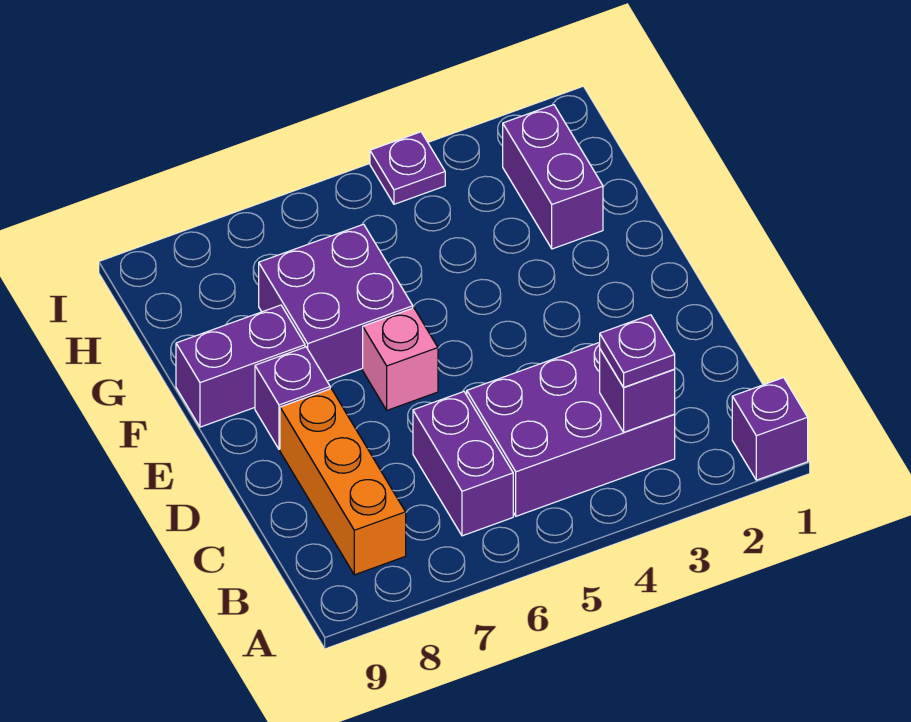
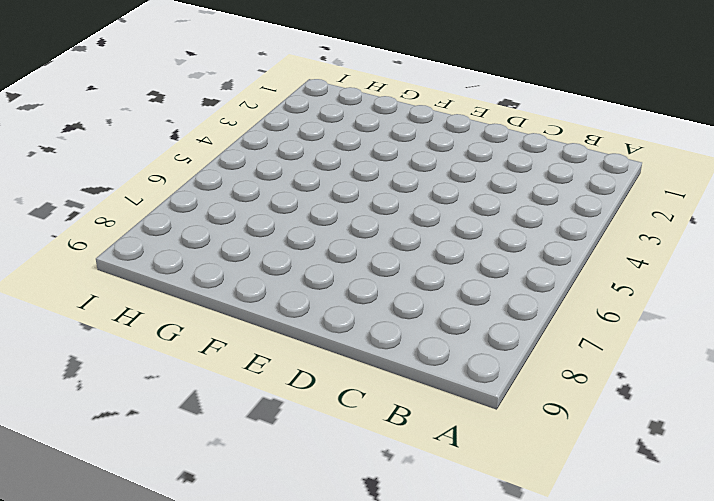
none -> purple 1x1 brick [732,378,808,480]
none -> purple 2x3 brick [467,342,675,516]
none -> purple 1x2 brick [413,392,513,536]

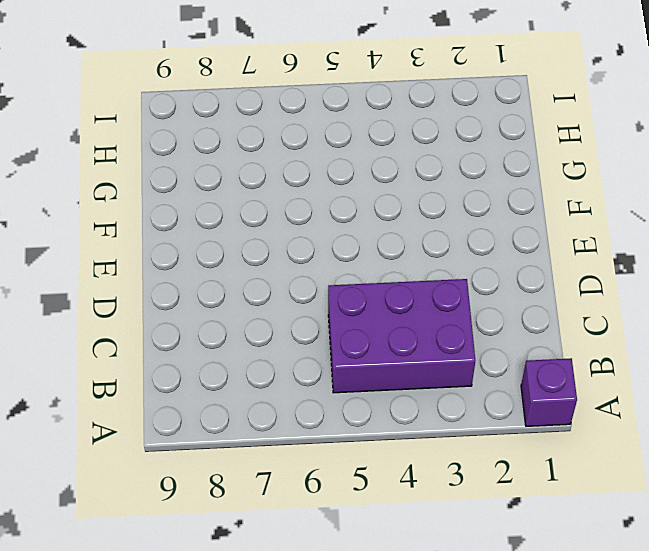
none -> purple 1x2 brick [413,392,513,536]
none -> orange 1x3 brick [280,389,406,575]
none -> pink 1x1 brick [363,308,438,410]

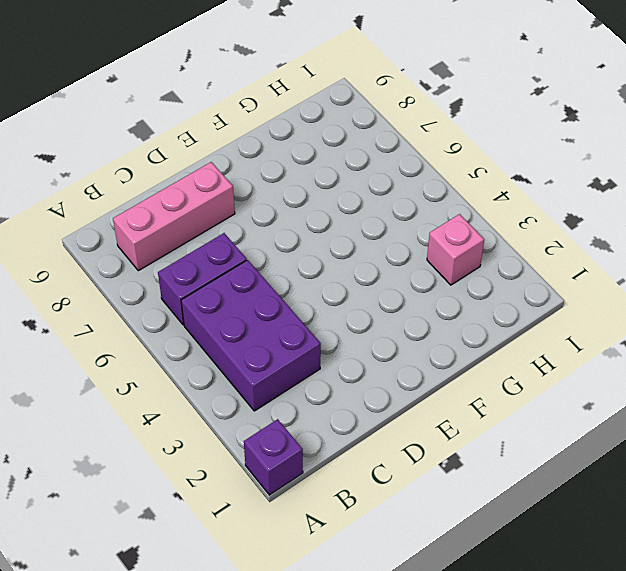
pink 1x3 brick [113,162,235,271] -> orange 1x3 brick [280,389,406,575]
pink 1x1 brick [427,214,484,285] -> pink 1x1 brick moved to [363,308,438,410]
none -> purple 1x1 brick [255,347,330,449]
none -> purple 2x2 brick [259,224,413,381]
none -> purple 1x2 brick [176,305,305,427]

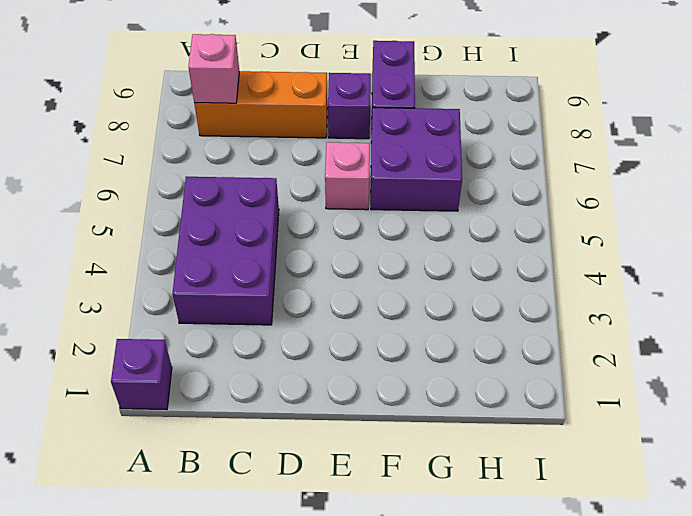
pink 1x1 brick [189,34,239,103] -> none
none -> purple 1x2 brick [413,392,513,536]
none -> purple 1x2 brick [503,105,603,249]
none -> purple 1x1 plate [370,132,445,204]

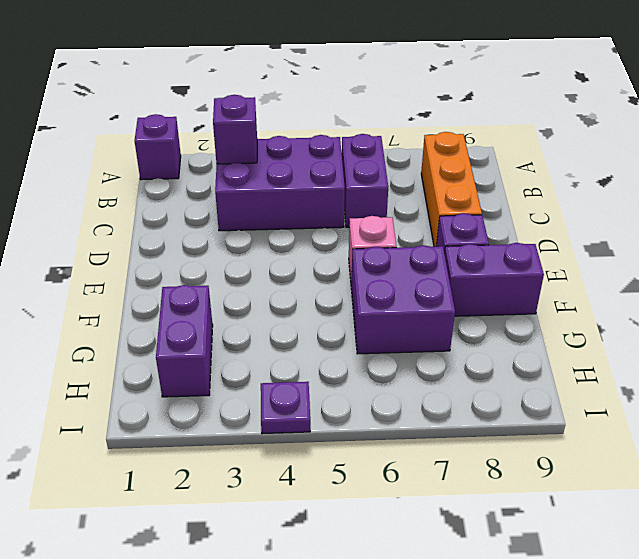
none -> purple 1x1 plate [600,315,675,387]

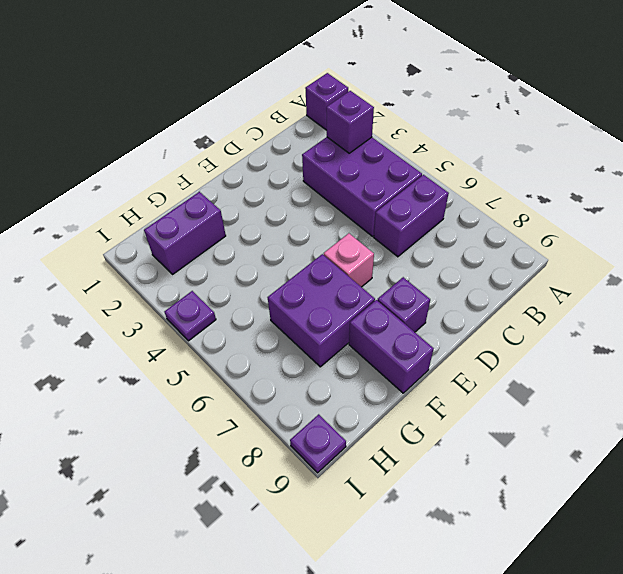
purple 1x1 plate [290,414,346,473] -> purple 1x1 plate moved to [600,315,675,387]
none -> orange 1x3 brick [280,389,406,575]

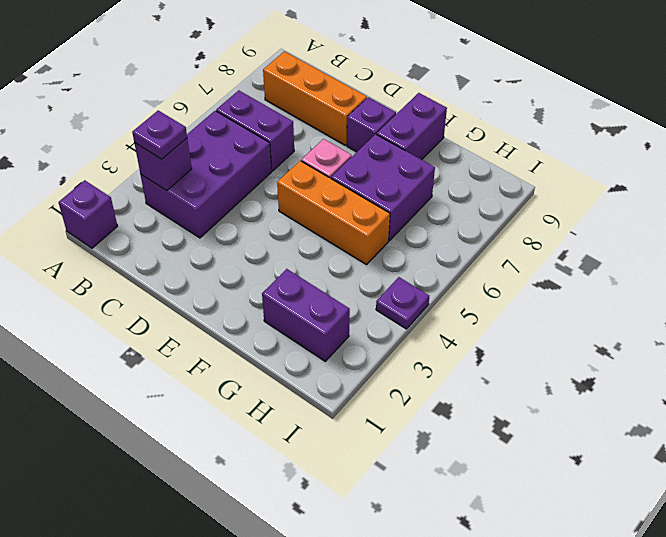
orange 1x3 brick [277,161,390,265] -> none

